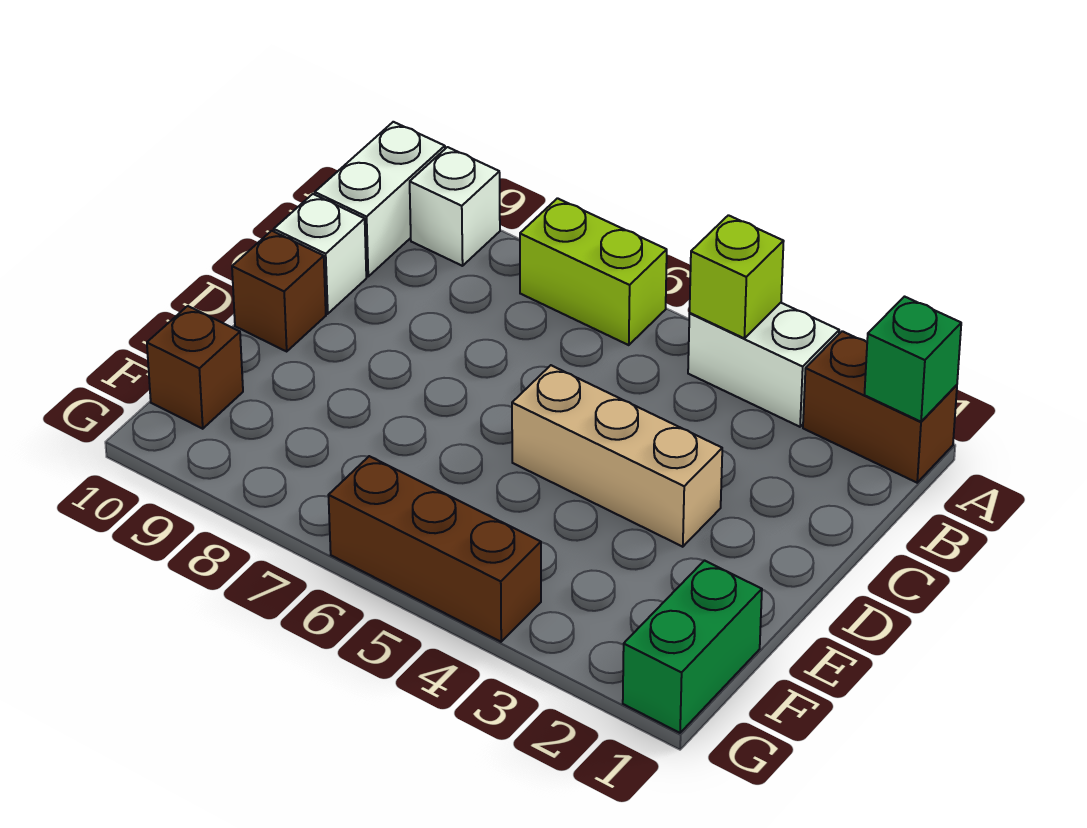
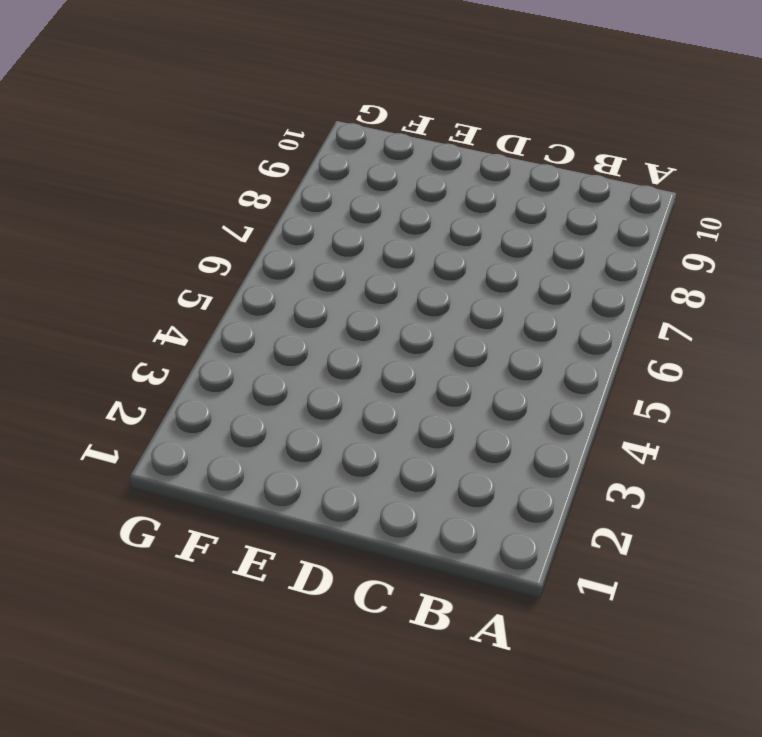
none -> brown 1x2 brick [803,331,957,483]
none -> white 1x2 brick [688,303,839,427]
none -> lime 1x2 brick [520,198,667,345]

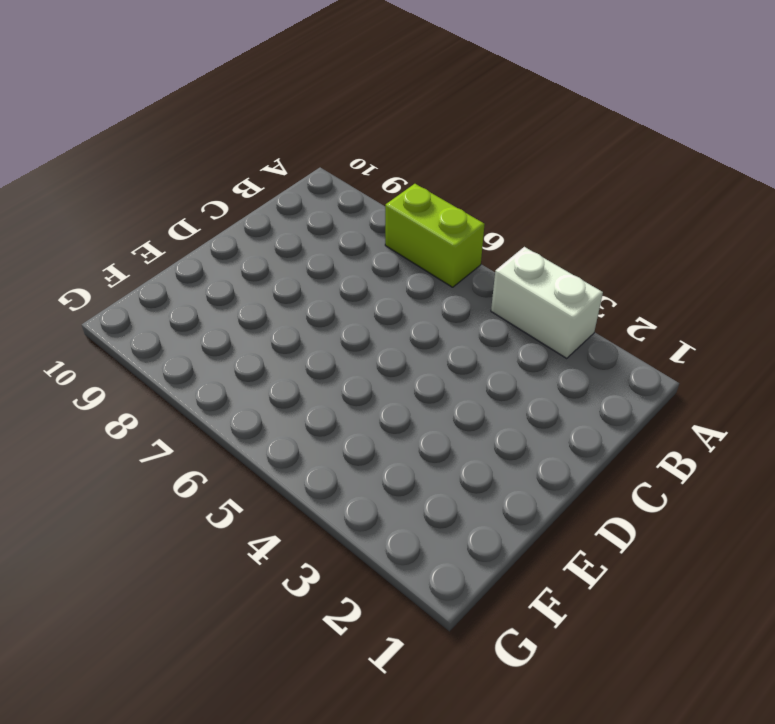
none -> brown 1x2 brick [803,331,957,483]
none -> white 1x1 brick [410,147,500,266]
none -> white 1x2 brick [315,122,445,276]

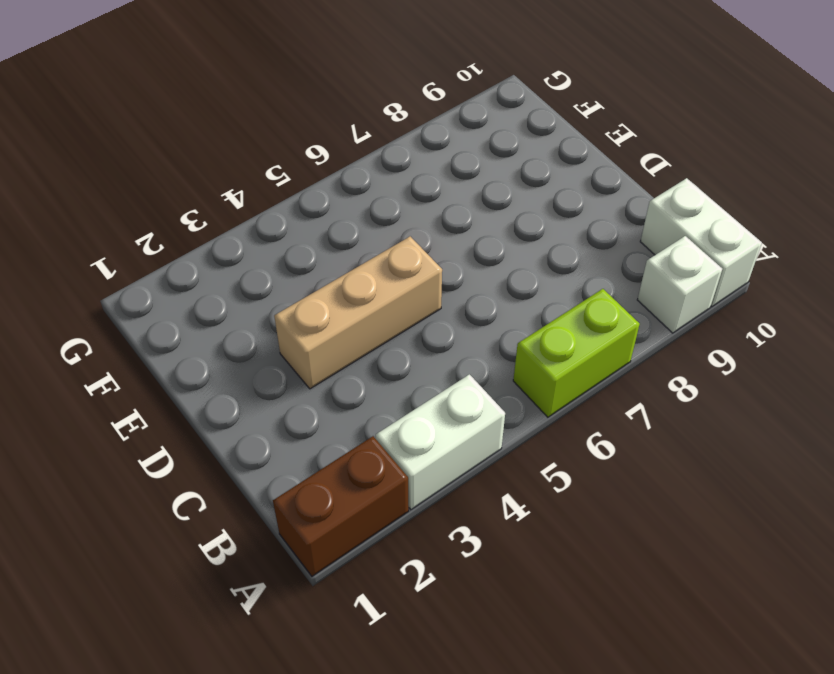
none -> white 1x1 brick [274,194,366,314]
none -> brown 1x1 brick [232,231,326,351]
none -> green 1x2 brick [623,561,762,733]

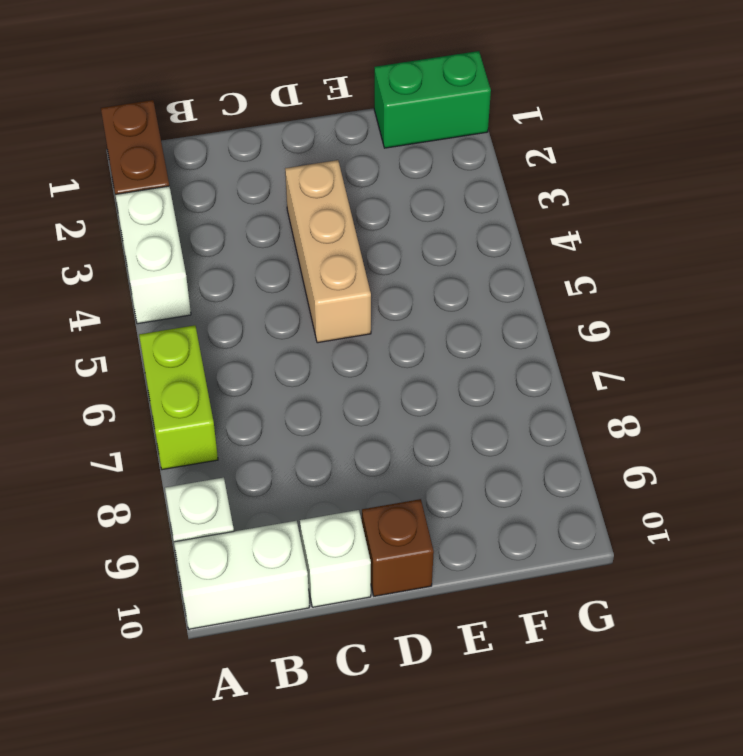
none -> brown 1x1 brick [147,306,243,429]
none -> brown 1x3 brick [329,456,541,642]
none -> green 1x1 brick [864,297,961,422]

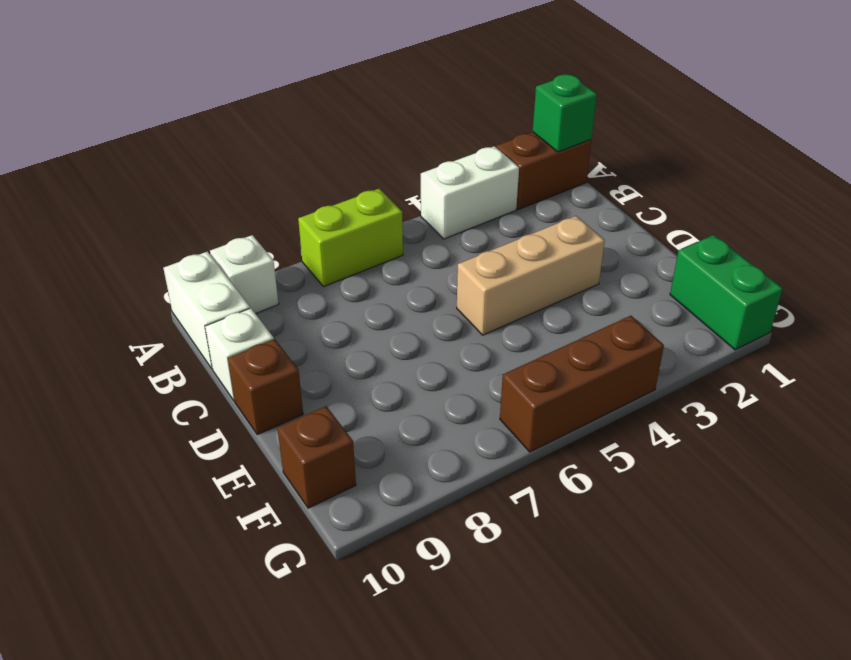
none -> lime 1x1 brick [690,215,784,338]

